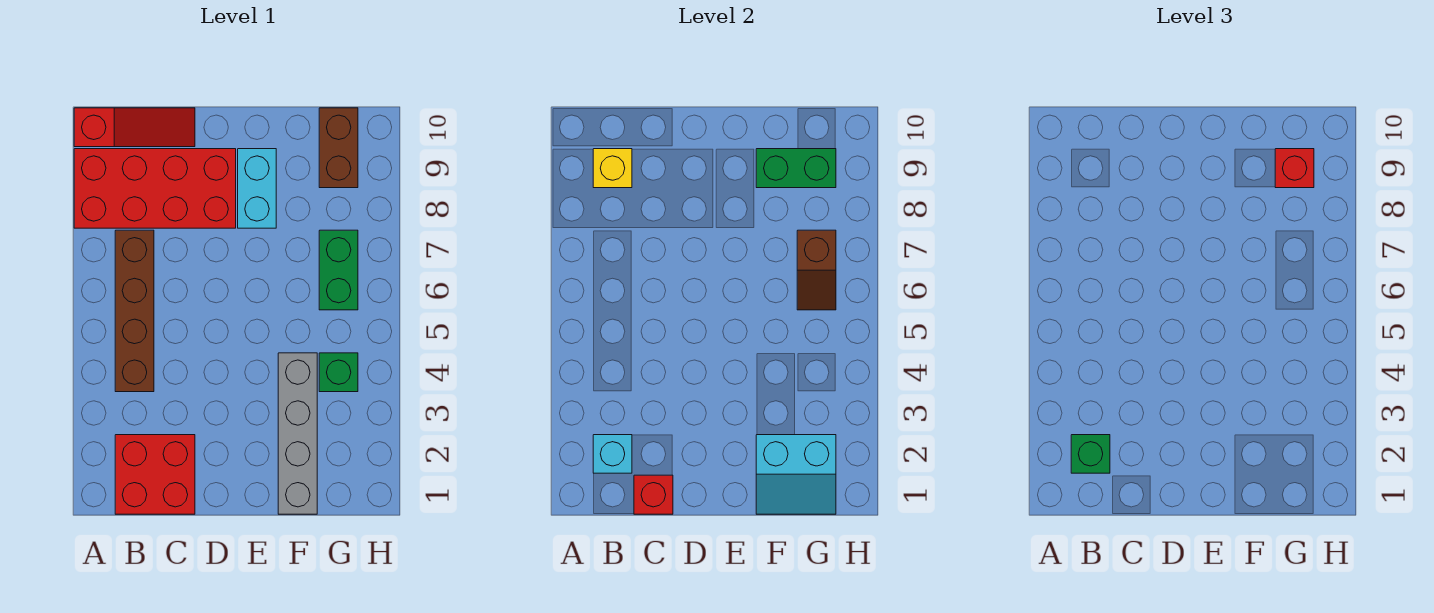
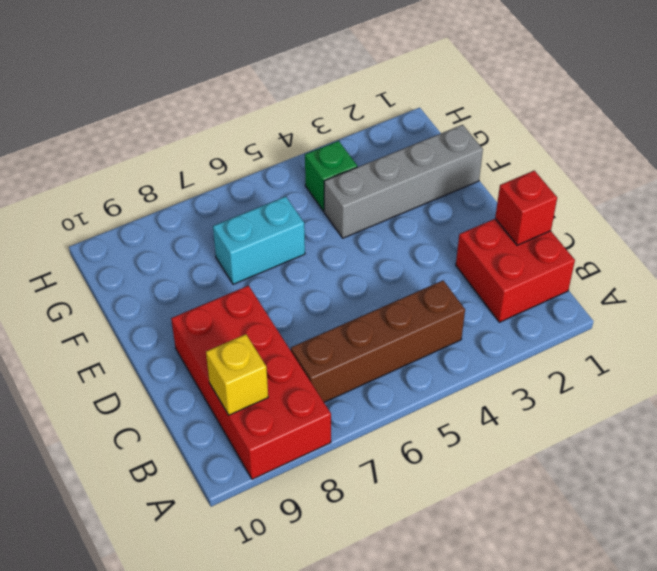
cyan 1x2 brick [213,196,305,284] -> cyan 1x2 brick moved to [238,149,276,228]
none -> red 1x3 slope [74,108,195,147]
none -> green 1x2 brick [319,230,358,310]
none -> brown 1x2 brick [319,108,358,188]

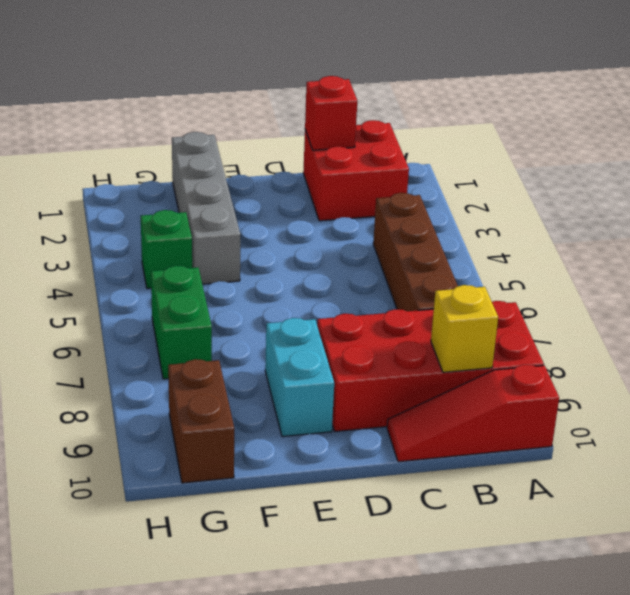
none -> cyan 1x1 brick [593,435,632,473]
none -> cyan 2x2 slope [756,435,836,514]
none -> green 1x2 brick [756,149,836,188]

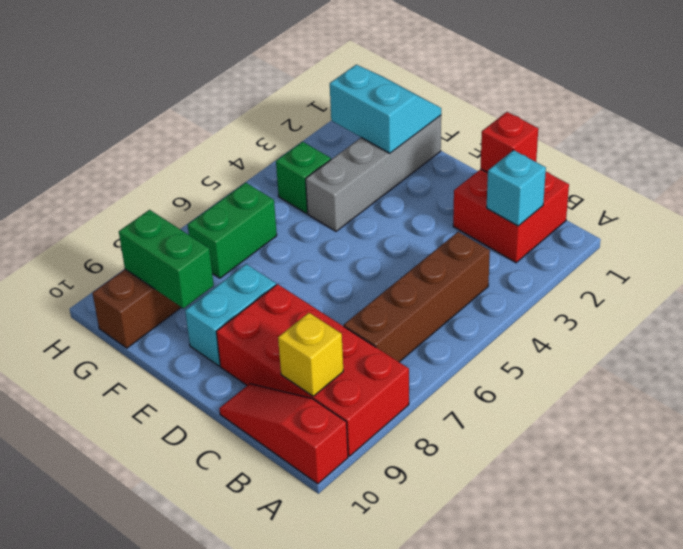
none -> brown 1x2 slope [797,230,836,310]
none -> green 1x1 brick [1071,435,1110,473]
none -> red 1x1 brick [1275,149,1314,188]

